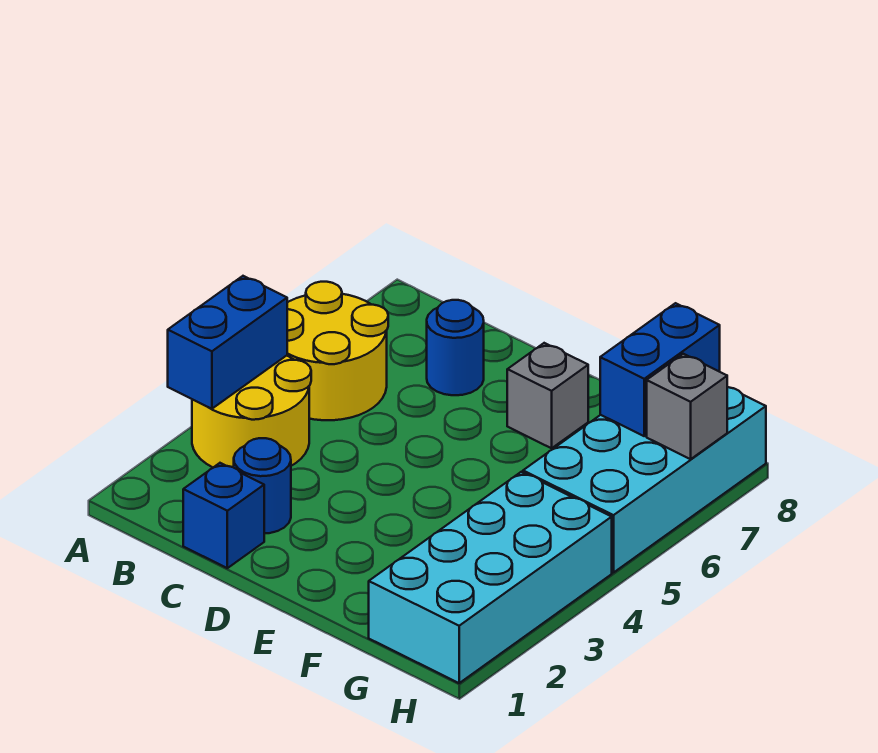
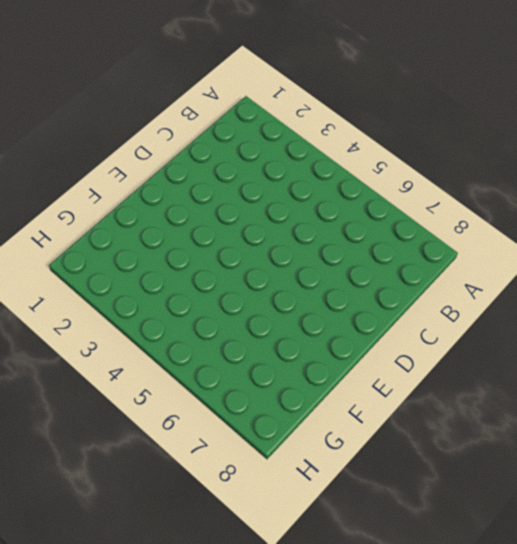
none -> yellow 2x2 round brick [192,356,311,467]
none -> yellow 2x2 round brick [287,282,388,420]

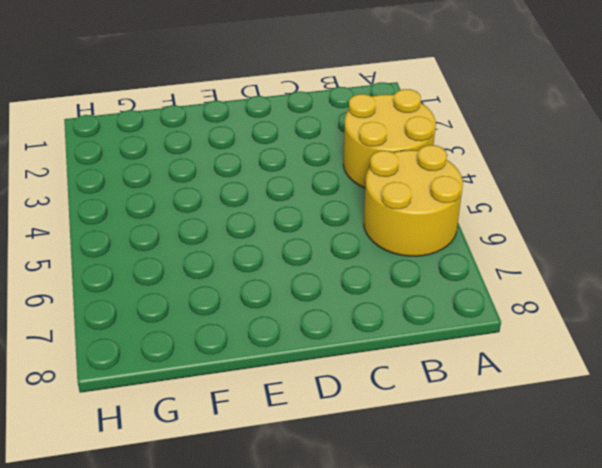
none -> blue 1x1 brick [183,463,264,568]
none -> blue 1x1 round brick [234,438,291,534]

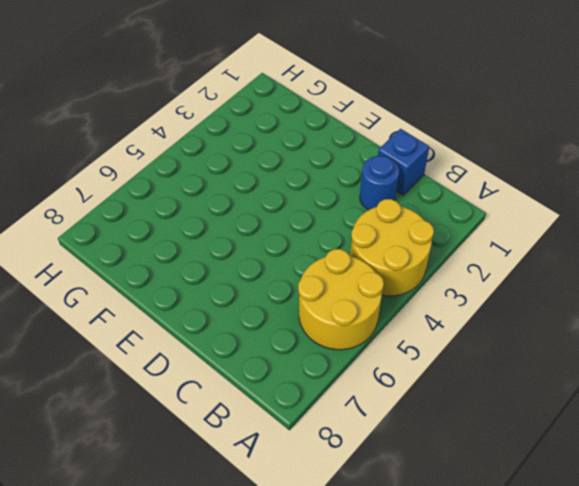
none -> blue 1x1 round brick [427,300,484,395]
none -> grey 1x1 brick [507,343,588,448]

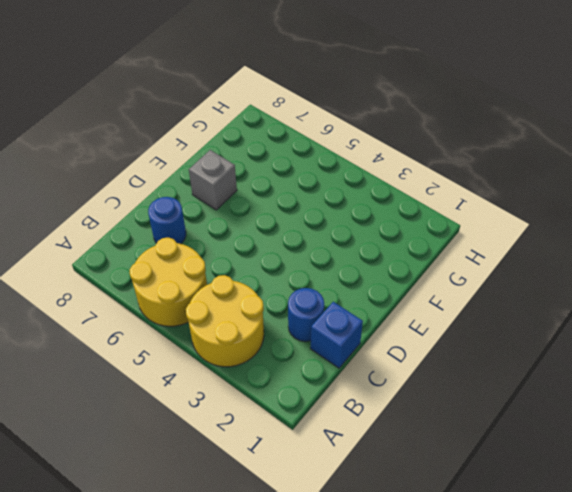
none -> cyan 2x4 brick [369,472,612,683]
none -> cyan 2x4 brick [523,387,766,573]

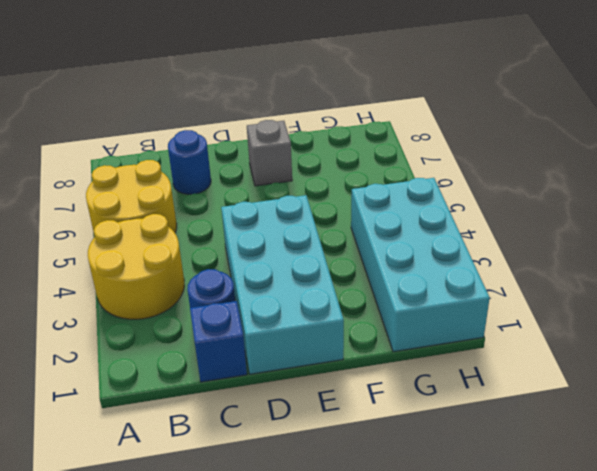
cyan 2x4 brick [221,195,344,374] -> cyan 2x4 brick moved to [523,387,766,573]
none -> blue 1x2 brick [168,276,287,409]
none -> blue 1x2 brick [600,303,720,436]

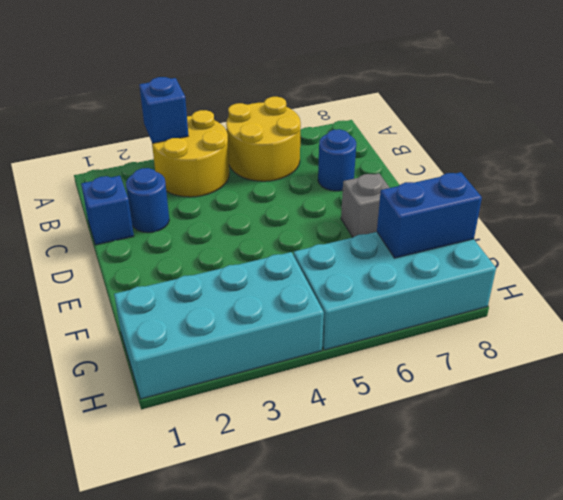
blue 1x1 brick [139,77,189,143] -> blue 1x2 brick [168,276,287,409]
none -> grey 1x1 brick [647,354,727,459]

